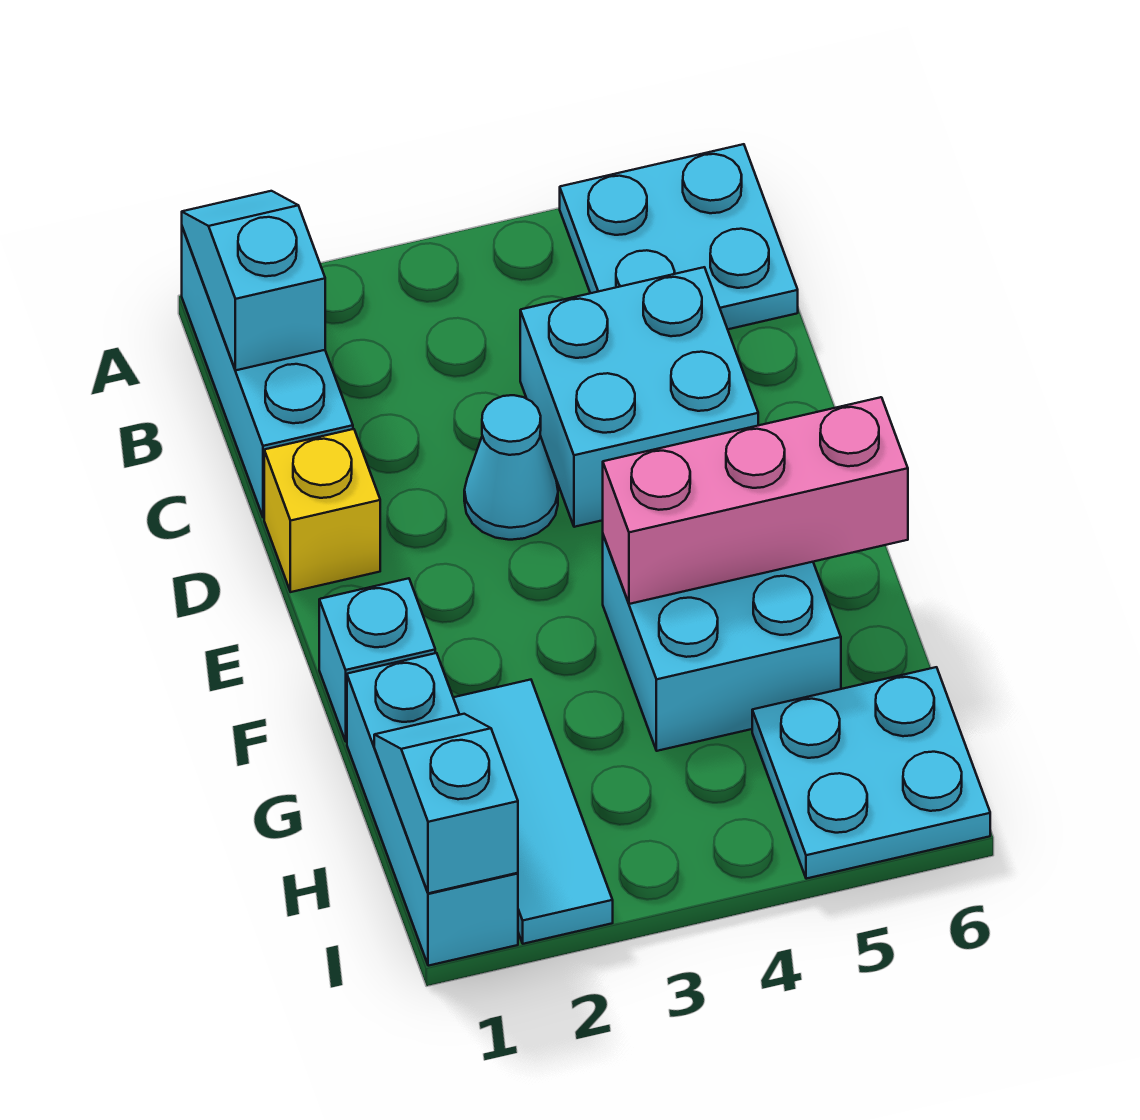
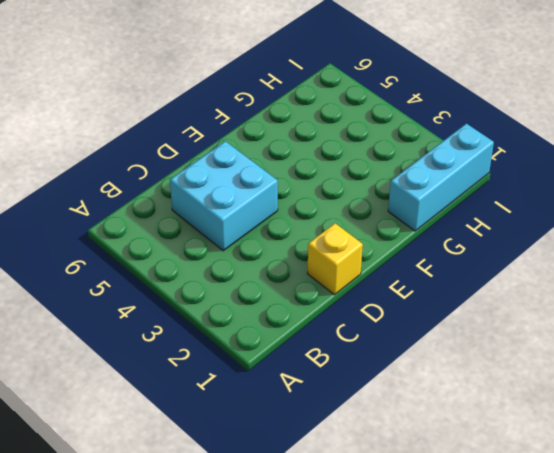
none -> cyan 1x3 brick [182,227,353,517]
none -> cyan 2x2 plate [560,144,798,329]
none -> cyan 1x1 cone [464,395,558,540]

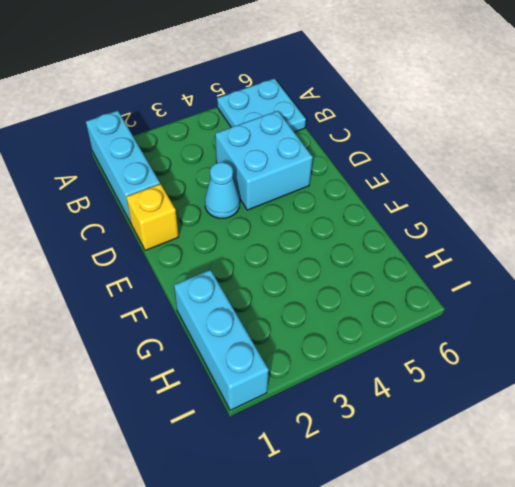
none -> cyan 1x1 brick [319,578,435,741]
none -> cyan 2x2 brick [603,535,841,751]
none -> cyan 1x3 tile [453,680,613,944]

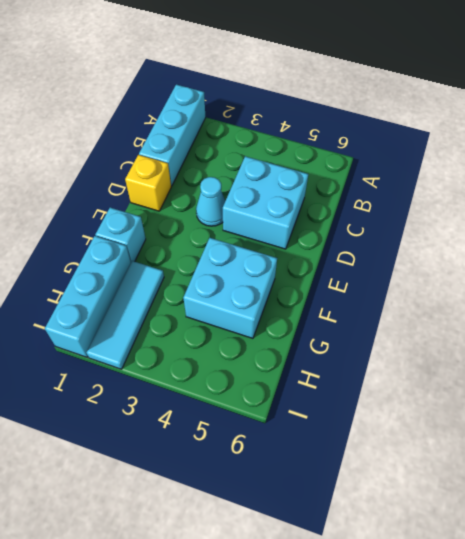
none -> cyan 2x2 plate [560,144,798,329]
none -> cyan 2x2 plate [752,667,990,879]
none -> cyan 1x2 slope [182,191,325,370]

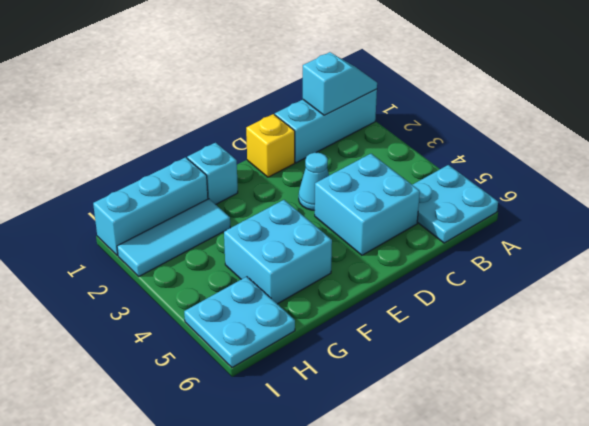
none -> pink 1x3 brick [603,397,908,604]
none -> cyan 1x2 slope [374,714,518,893]

